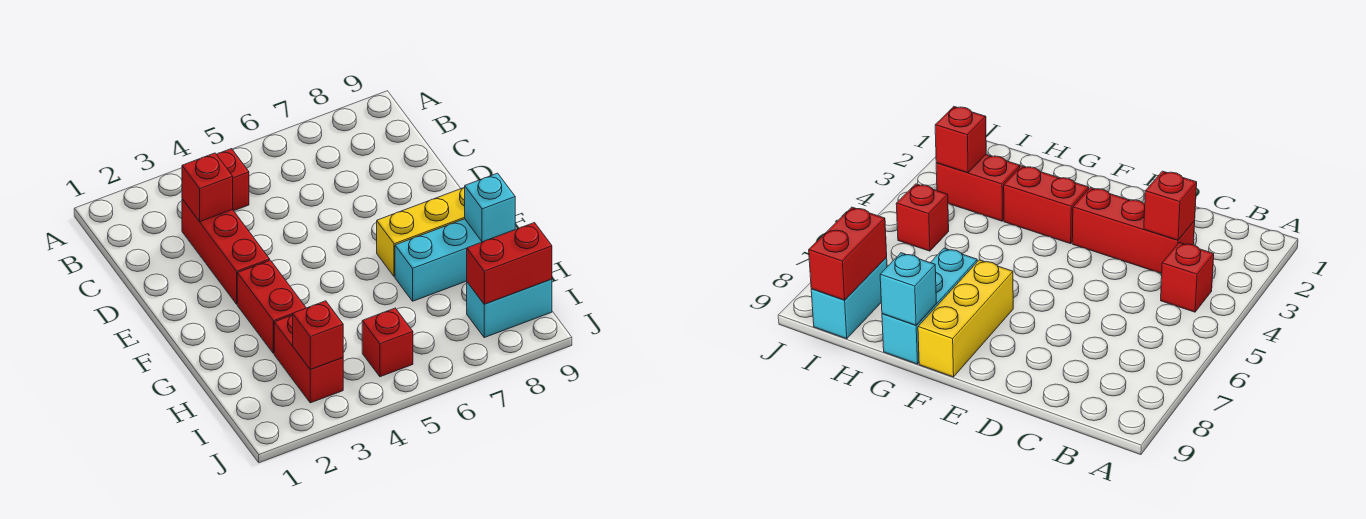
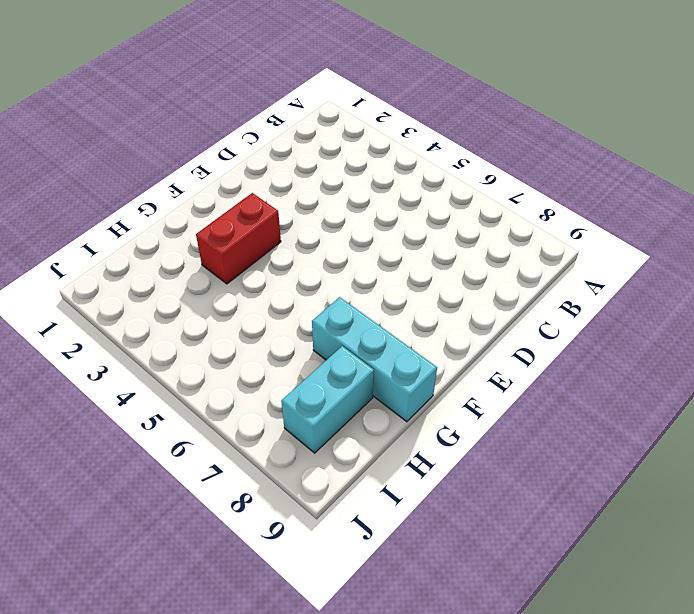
cyan 1x2 brick [281,346,374,453] -> cyan 1x2 brick turned to [467,279,552,338]
none -> red 1x1 brick [216,149,249,211]
none -> red 1x3 brick [182,199,270,304]
none -> yellow 1x3 brick [377,187,465,277]

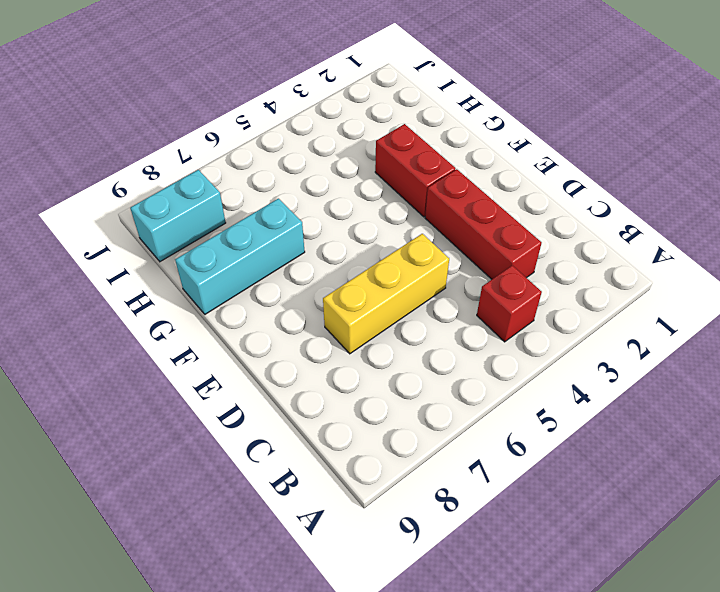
yellow 1x3 brick [323,234,449,354] -> yellow 1x3 brick moved to [377,187,465,277]
none -> red 1x2 brick [274,315,343,403]
none -> red 1x1 brick [362,308,413,377]
none -> red 1x1 brick [182,153,233,221]

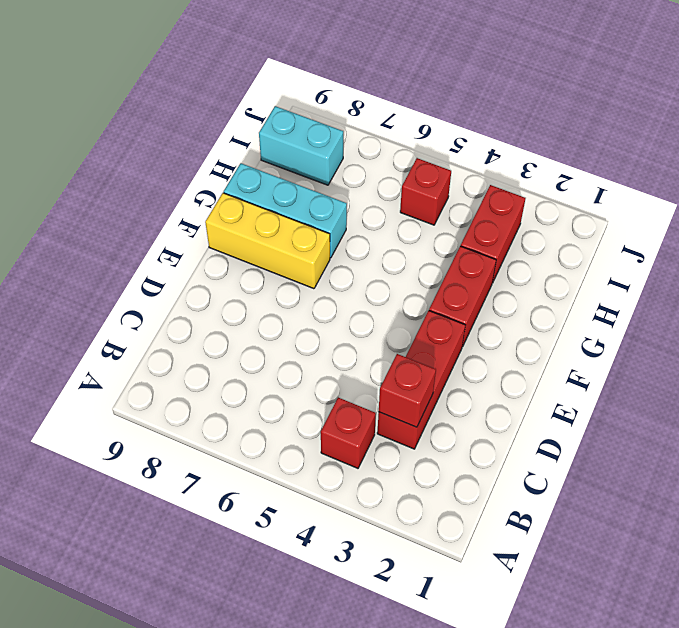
none -> cyan 1x1 brick [465,173,515,242]
none -> red 1x1 brick [293,301,343,370]
none -> red 1x2 brick [467,223,552,304]

